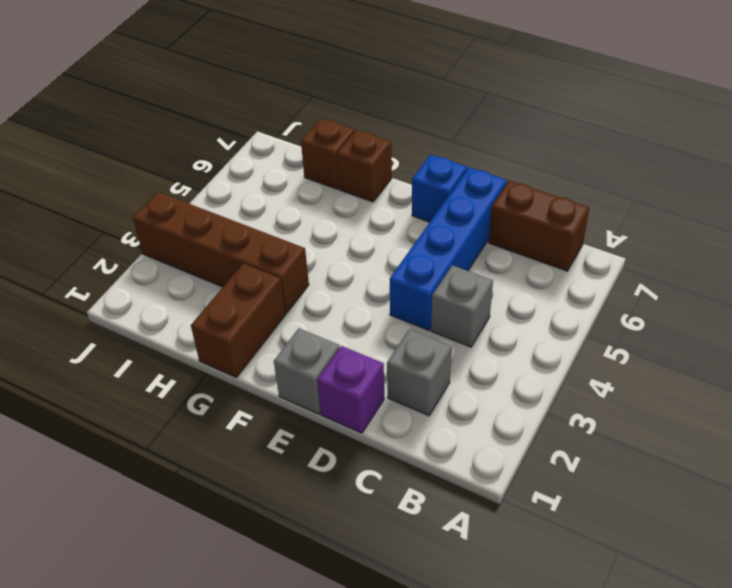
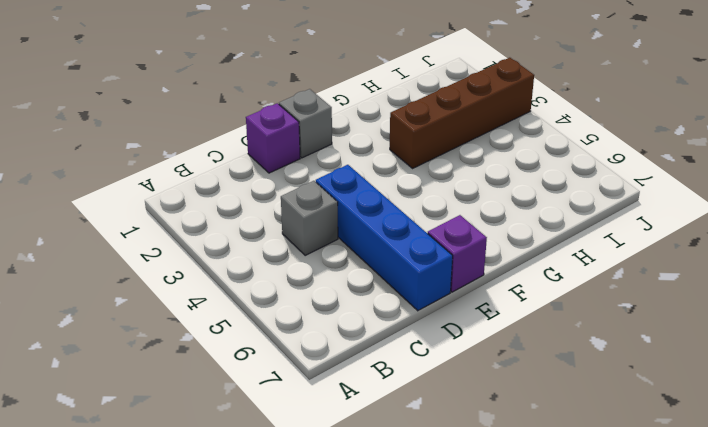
purple 1x1 brick [428,215,487,292] -> blue 1x1 brick [412,155,467,222]
none -> brown 1x2 brick [489,181,590,271]
none -> grey 1x1 brick [387,330,452,416]

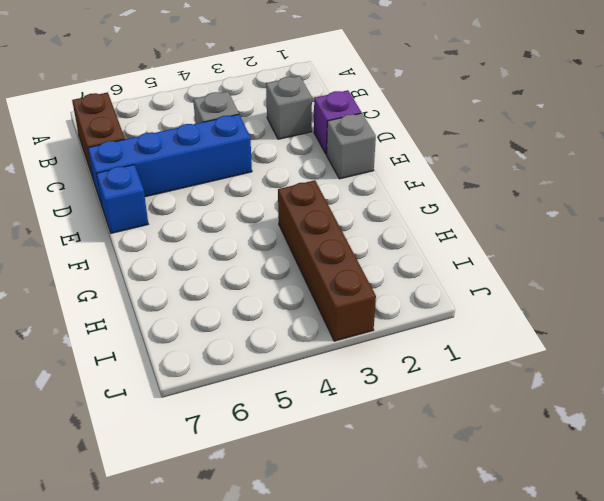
none -> brown 1x2 brick [191,263,286,377]
none -> brown 1x1 brick [337,130,392,202]

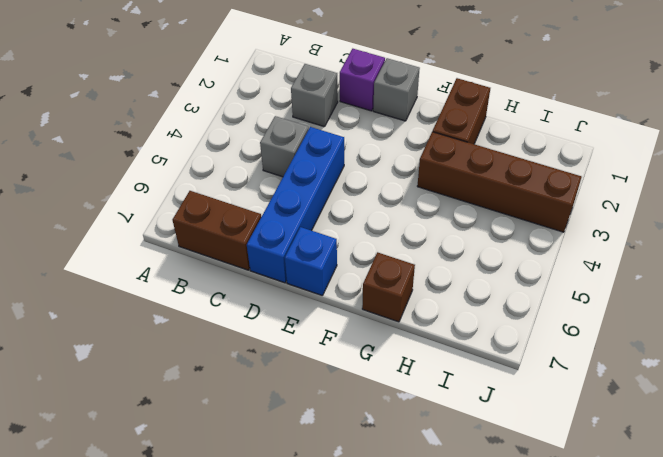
none -> brown 1x1 brick [301,118,355,189]

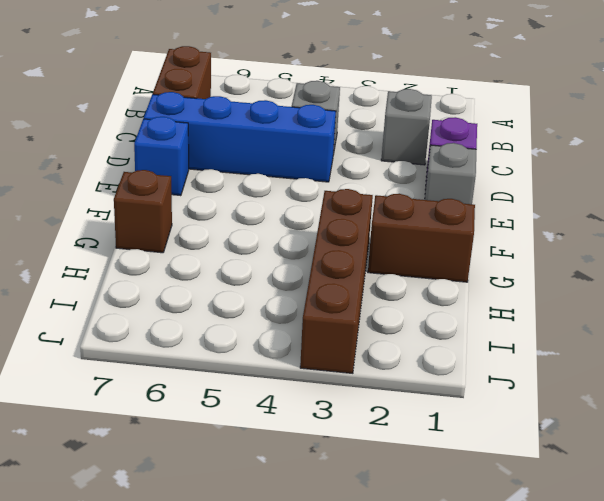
none -> brown 1x1 brick [301,118,355,189]

